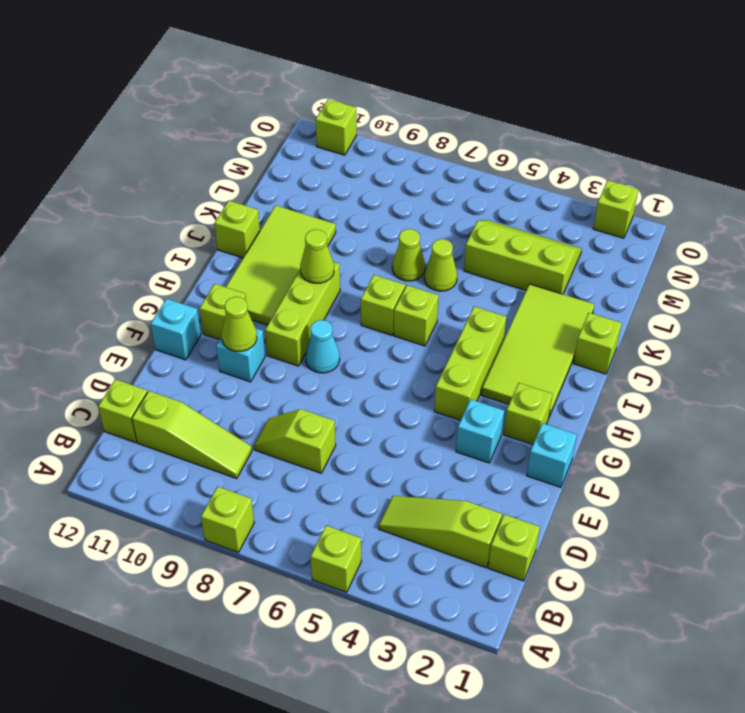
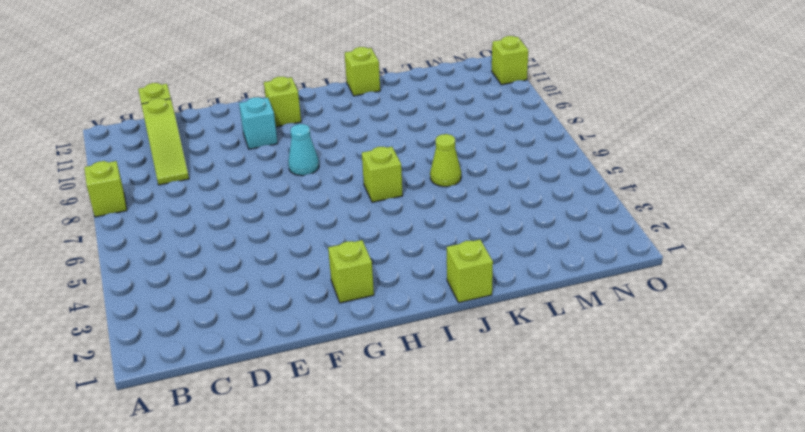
none -> lime 1x1 brick [310,526,361,592]
none -> lime 1x1 brick [488,514,540,581]
none -> lime 1x3 slope [379,496,502,567]

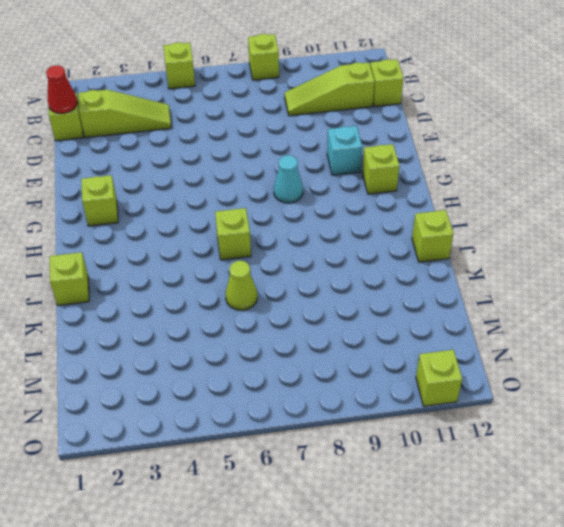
red 1x1 cone [46,65,77,113] -> none
none -> lime 1x2 slope [254,409,336,473]
none -> cyan 1x1 brick [527,423,577,487]
none -> cyan 1x1 brick [456,399,504,463]

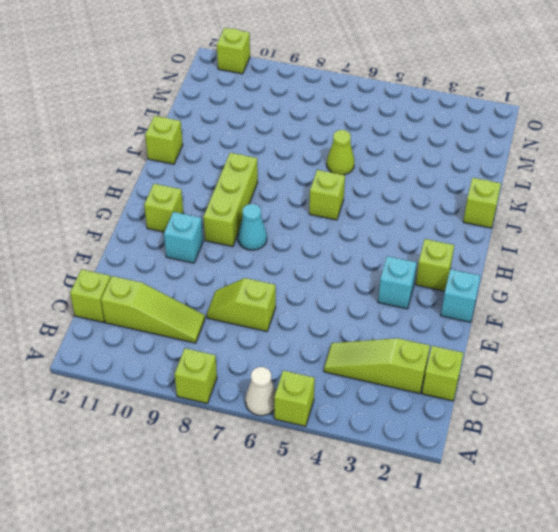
white 1x1 cone [245,367,276,416] -> none
none -> cyan 1x1 brick [151,299,201,360]
none -> lime 1x3 brick [434,306,506,420]
none -> lime 2x4 tile [482,284,594,416]

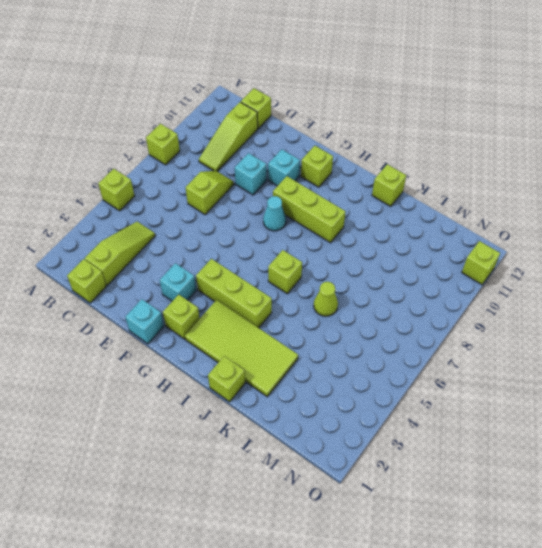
cyan 1x1 brick [235,153,267,195] -> cyan 1x1 brick moved to [151,299,201,360]
none -> lime 2x4 tile [226,205,336,325]
none -> lime 1x1 brick [361,275,405,335]
none -> lime 1x1 cone [392,229,425,281]

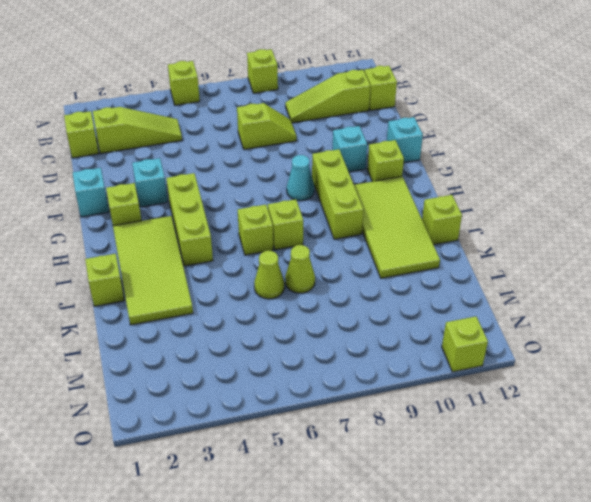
none -> lime 2x3 slope [464,220,582,294]
none -> lime 1x1 brick [593,180,638,238]
none -> lime 1x1 cone [222,297,257,352]

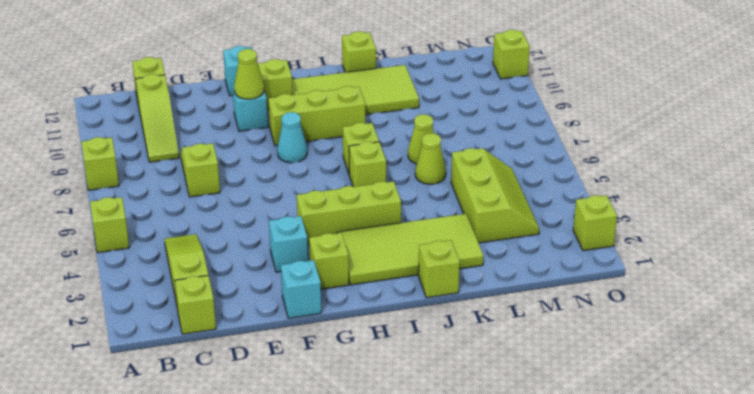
none -> lime 1x1 cone [300,230,334,283]

